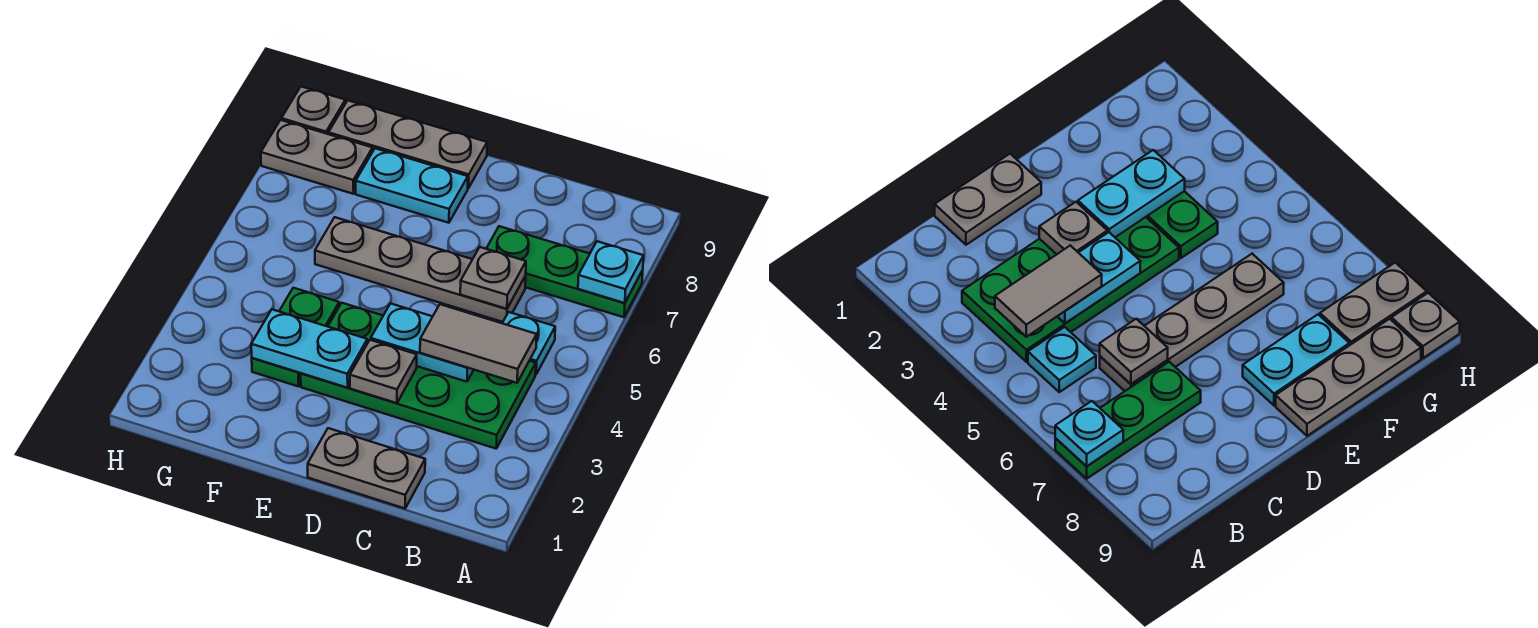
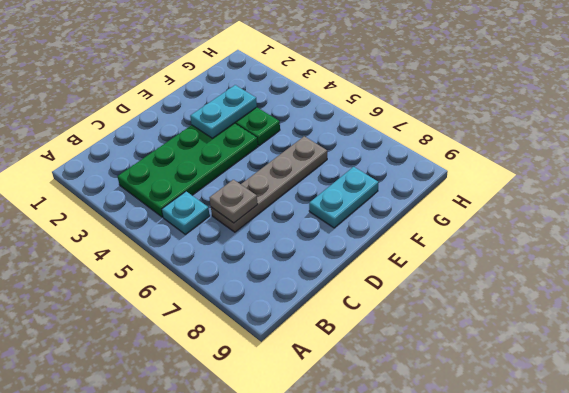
none -> green 1x3 plate [486,226,643,317]
none -> grey 1x2 plate [308,428,425,508]
none -> grey 1x3 plate [328,101,487,188]

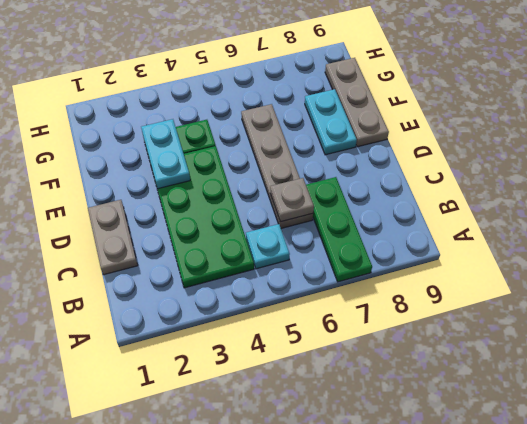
none -> grey 1x2 plate [261,120,373,194]
none -> grey 1x1 plate [281,87,345,134]
none -> cyan 1x1 plate [578,241,643,303]

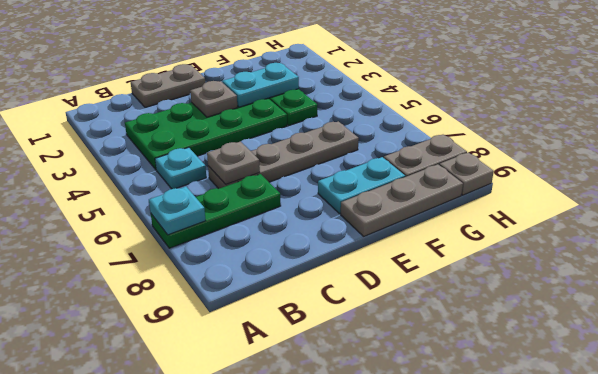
none -> cyan 1x2 plate [371,304,474,382]
none -> grey 1x2 tile [420,304,537,383]

